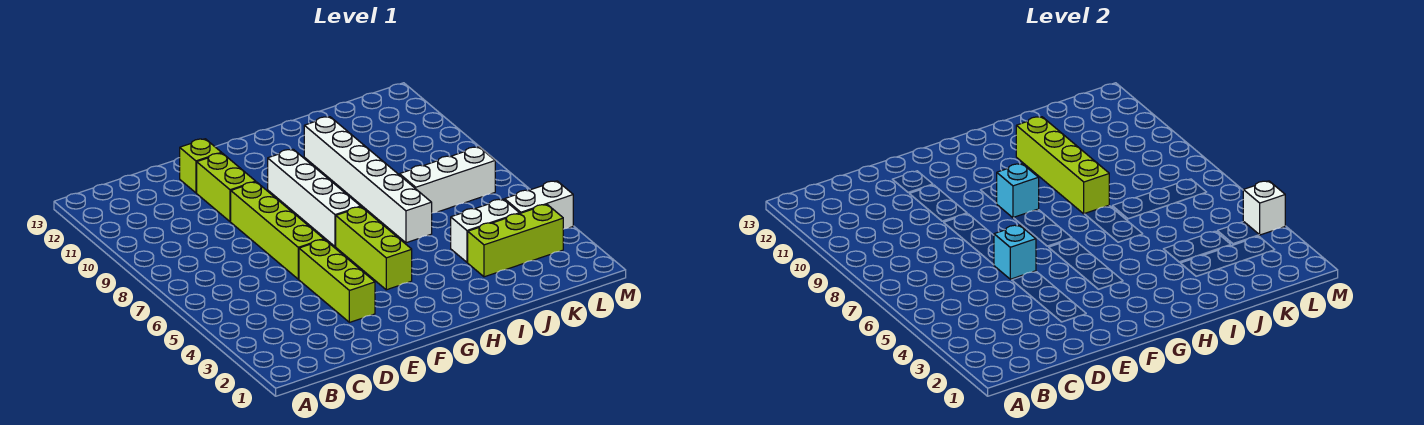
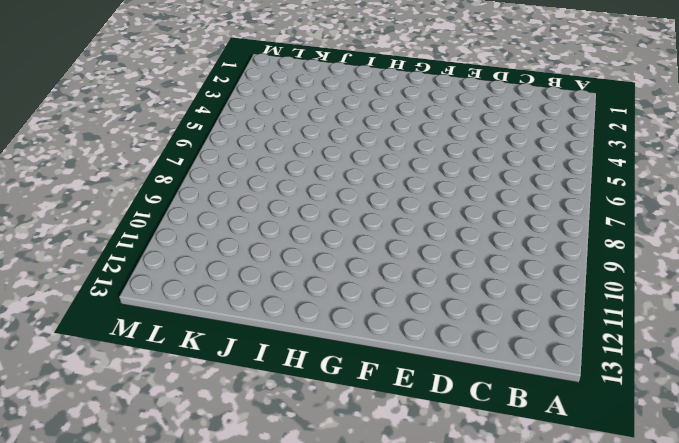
none -> lime 1x3 brick [299,240,375,322]
none -> lime 1x4 brick [231,182,324,279]
none -> lime 1x2 brick [197,153,256,222]

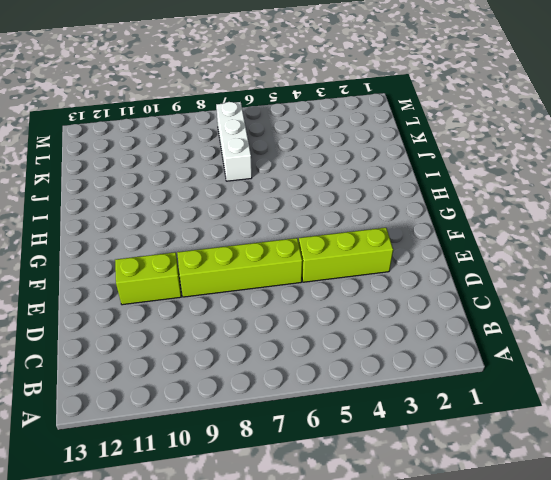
none -> lime 1x1 brick [180,139,222,193]
none -> lime 1x3 brick [336,207,412,290]
none -> white 1x4 brick [268,149,361,247]

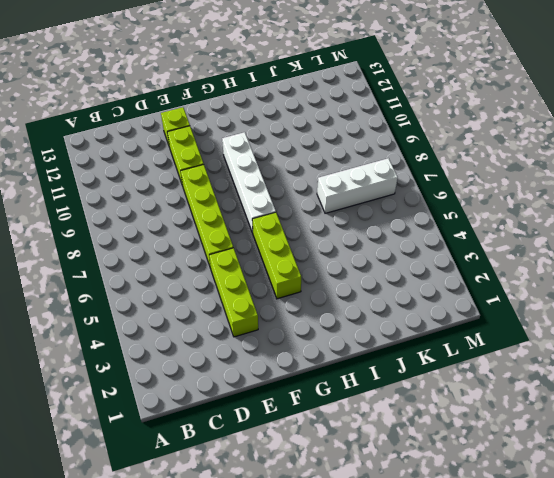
none -> white 1x6 brick [304,117,432,243]
none -> lime 1x3 brick [468,205,563,277]
none -> white 1x2 brick [451,199,519,262]

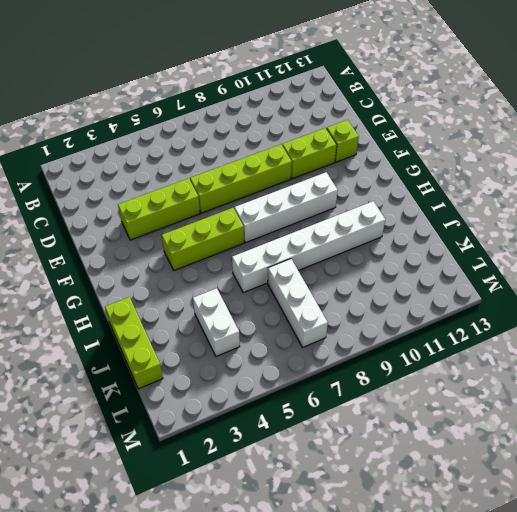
lime 1x3 brick [105,297,163,389] -> lime 1x3 brick moved to [468,205,563,277]
none -> white 1x2 brick [505,181,573,229]
none -> cyan 1x1 brick [994,225,1036,279]
none -> cyan 1x1 brick [996,164,1039,218]

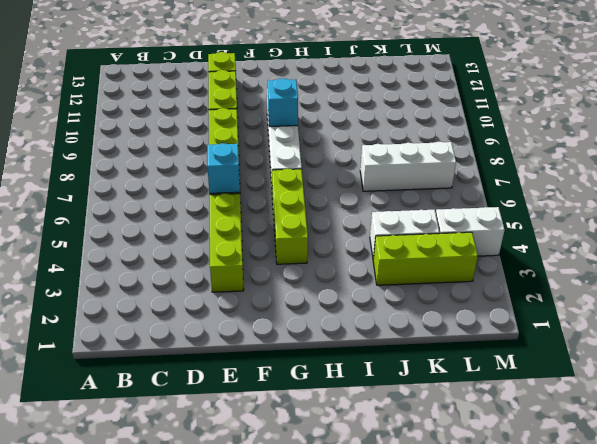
none -> white 1x6 brick [304,117,432,243]
none -> lime 1x4 brick [1016,117,1109,214]
none -> white 1x1 brick [1243,181,1285,235]

